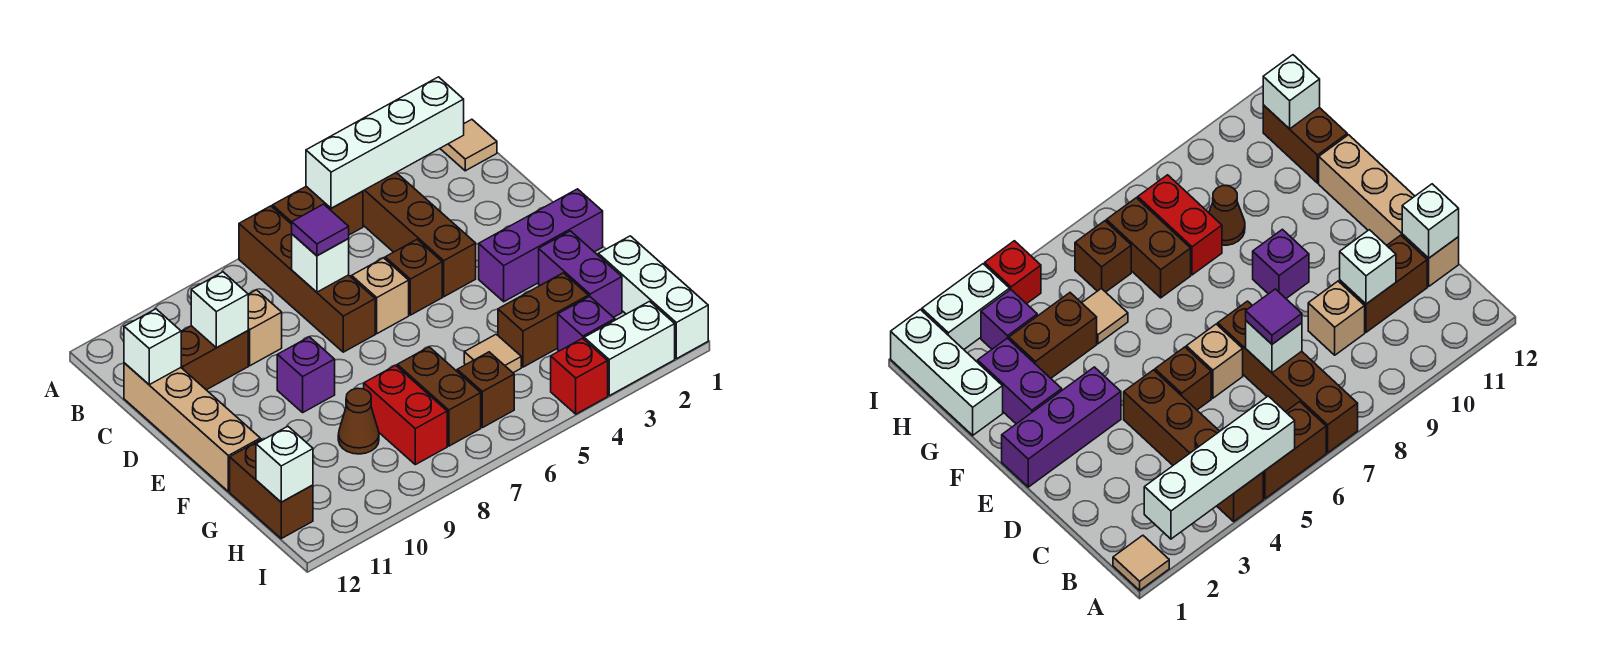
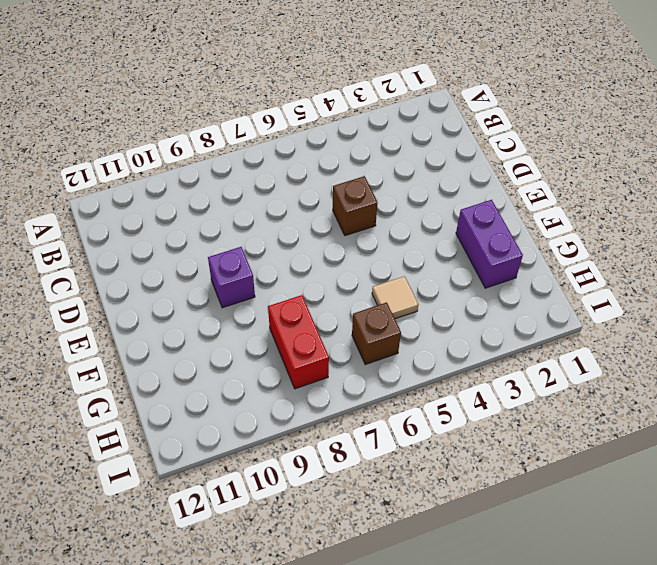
none -> tan 1x1 tile [440,119,497,171]
none -> brown 1x4 brick [363,173,476,297]
none -> brown 1x2 brick [272,187,363,235]

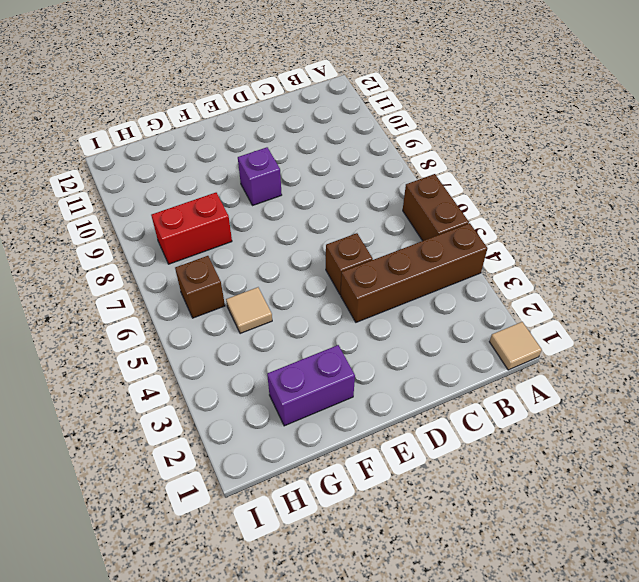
none -> brown 1x4 brick [239,206,375,352]
none -> tan 1x1 brick [248,290,282,366]
none -> brown 1x2 brick [181,326,248,390]

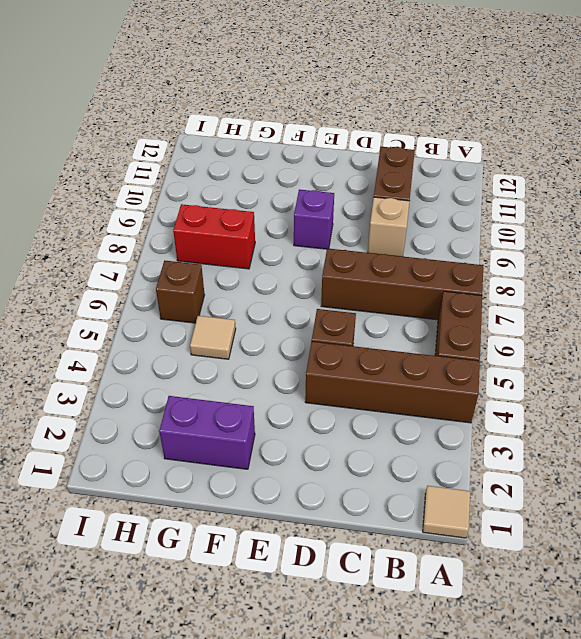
none -> tan 1x4 brick [124,363,260,492]
none -> tan 1x1 brick [352,258,409,334]
none -> purple 1x3 brick [479,189,603,302]

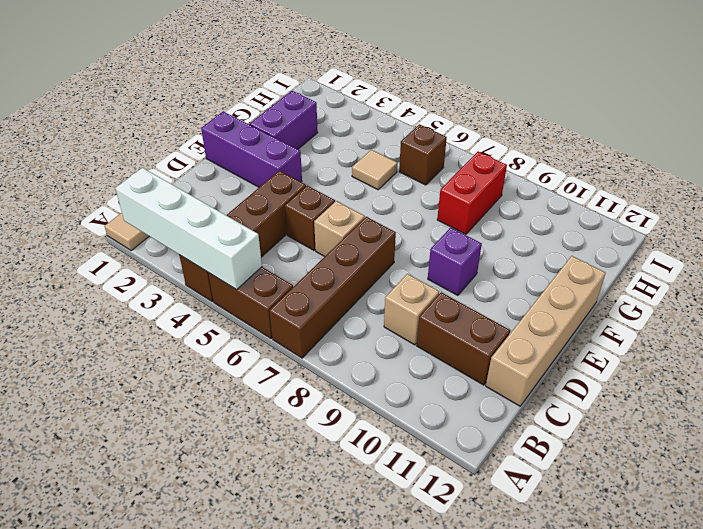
none -> white 1x3 brick [598,236,708,359]
none -> brown 1x2 brick [498,273,588,367]
none -> brown 1x2 brick [397,347,481,446]

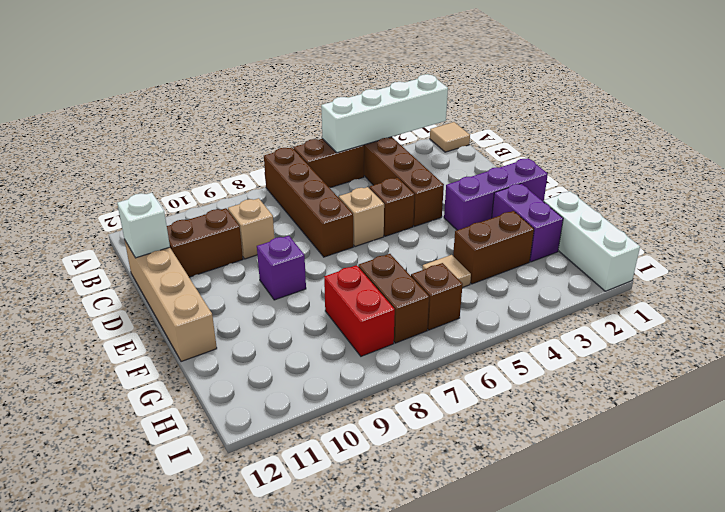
none -> brown 1x1 cone [338,388,379,454]
none -> brown 1x2 brick [230,439,313,539]
none -> purple 1x1 brick [558,296,615,351]

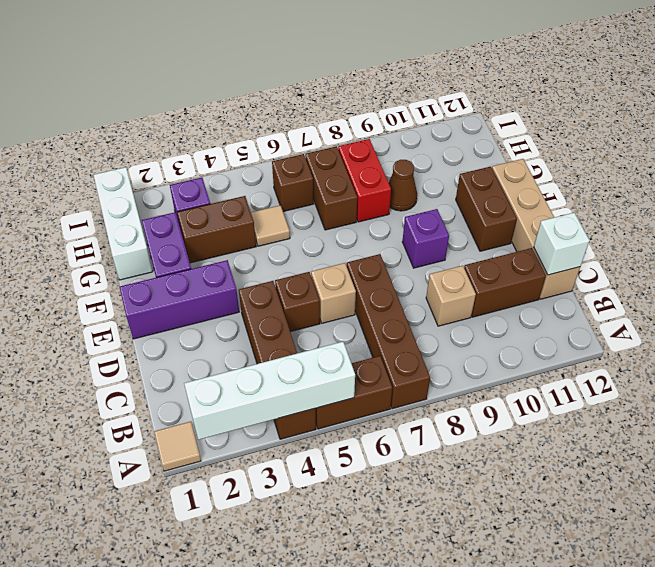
brown 1x2 brick [456,167,517,251] -> brown 1x2 brick moved to [230,439,313,539]
none -> white 1x2 brick [584,301,675,396]
none -> red 1x1 brick [551,338,608,414]
none -> white 1x1 brick [292,234,349,292]

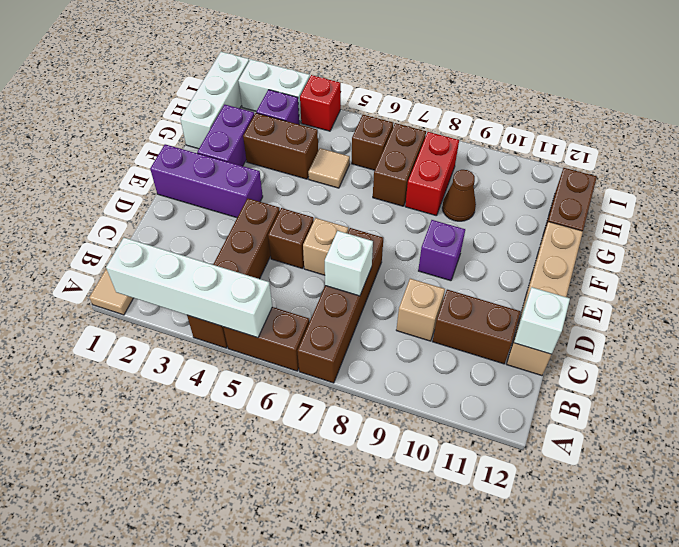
none -> white 1x1 brick [191,272,248,348]
none -> white 1x1 brick [256,426,313,502]
none -> purple 1x1 tile [292,204,349,256]

